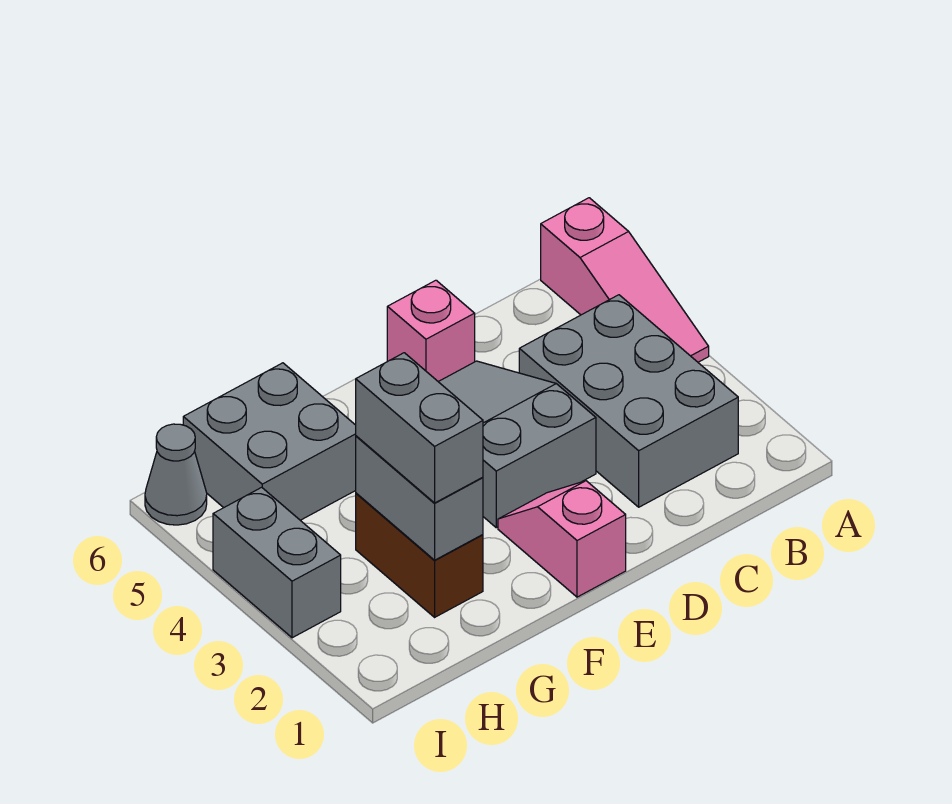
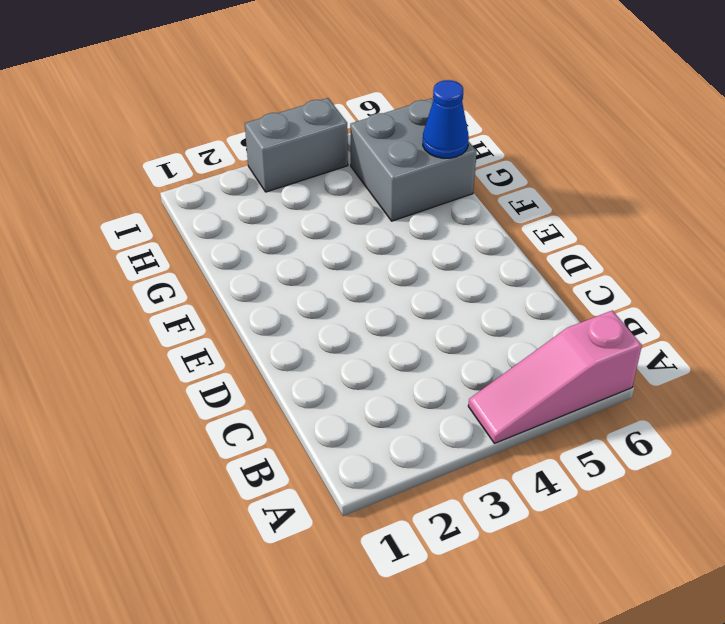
blue 1x1 cone [423,80,469,158] -> none
none -> grey 2x3 brick [519,295,738,507]
none -> grey 2x3 slope [439,361,596,528]

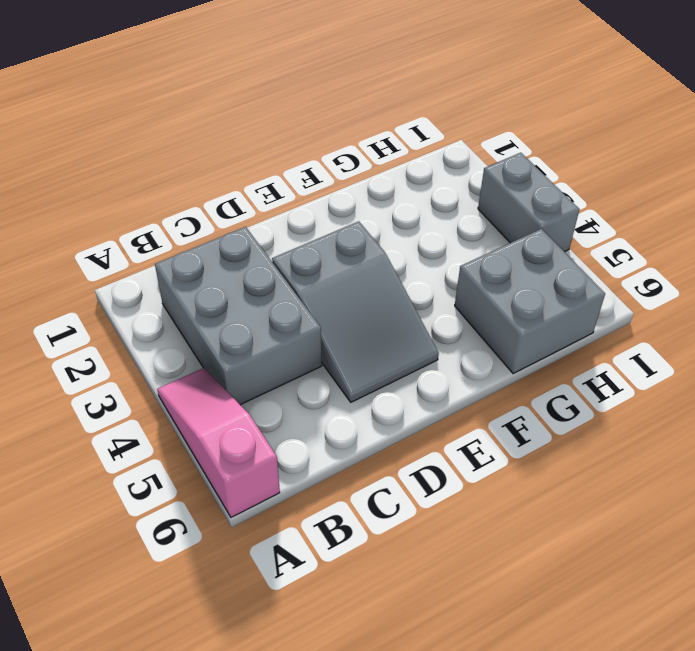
none -> pink 1x1 brick [387,280,475,382]
none -> pink 1x2 slope [498,481,626,597]

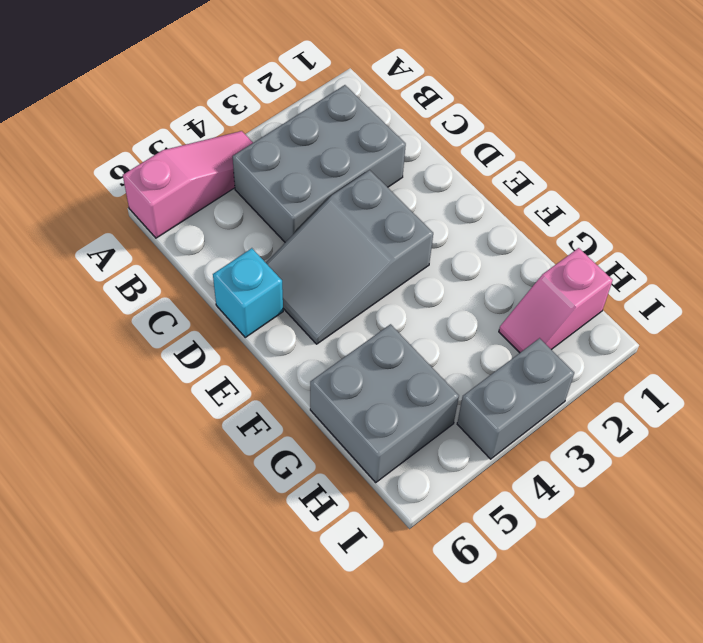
cyan 1x1 brick [213,248,283,337] -> pink 1x1 brick [387,280,475,382]
pink 1x2 slope [499,248,613,353] -> pink 1x2 slope moved to [498,481,626,597]
none -> brown 1x2 brick [356,493,483,617]
none -> grey 1x1 cone [145,424,207,525]

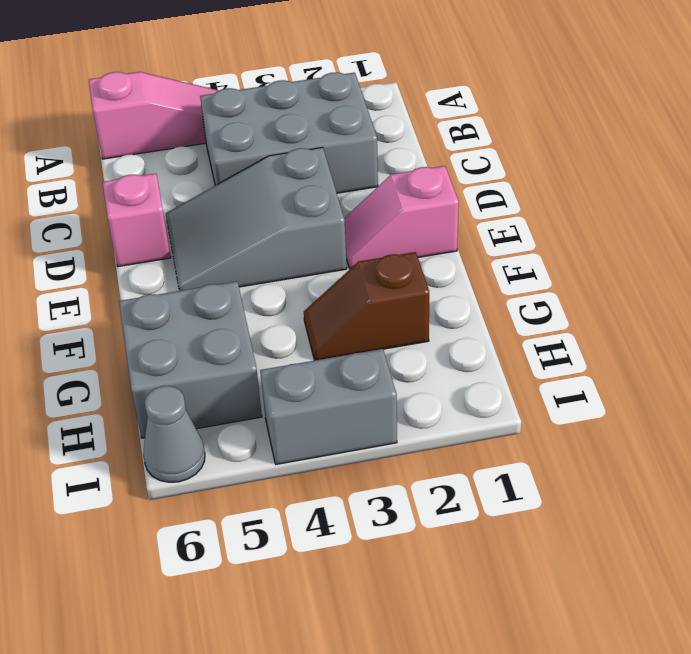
brown 1x2 slope [304,252,429,360] -> brown 1x2 brick [356,493,483,617]
none -> grey 1x2 brick [356,436,483,560]
none -> grey 1x2 brick [356,353,483,503]

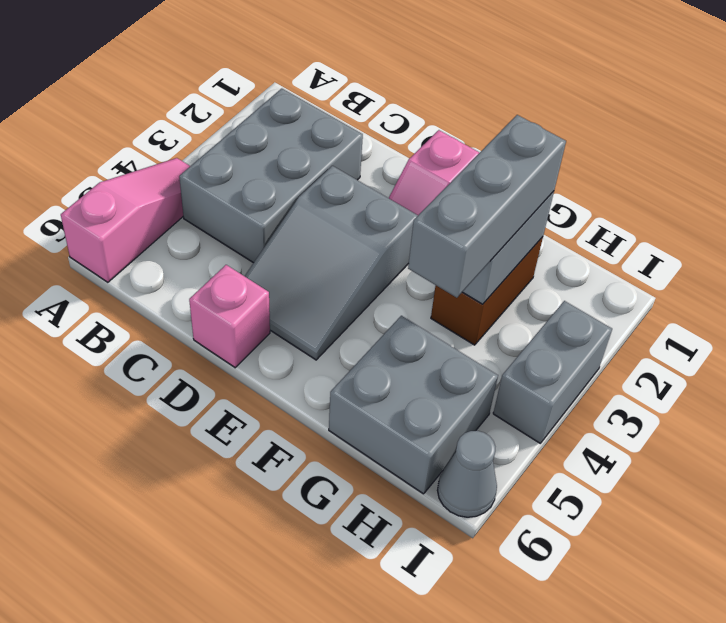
grey 1x3 brick [408,115,566,298] -> grey 1x2 brick [356,353,483,503]

